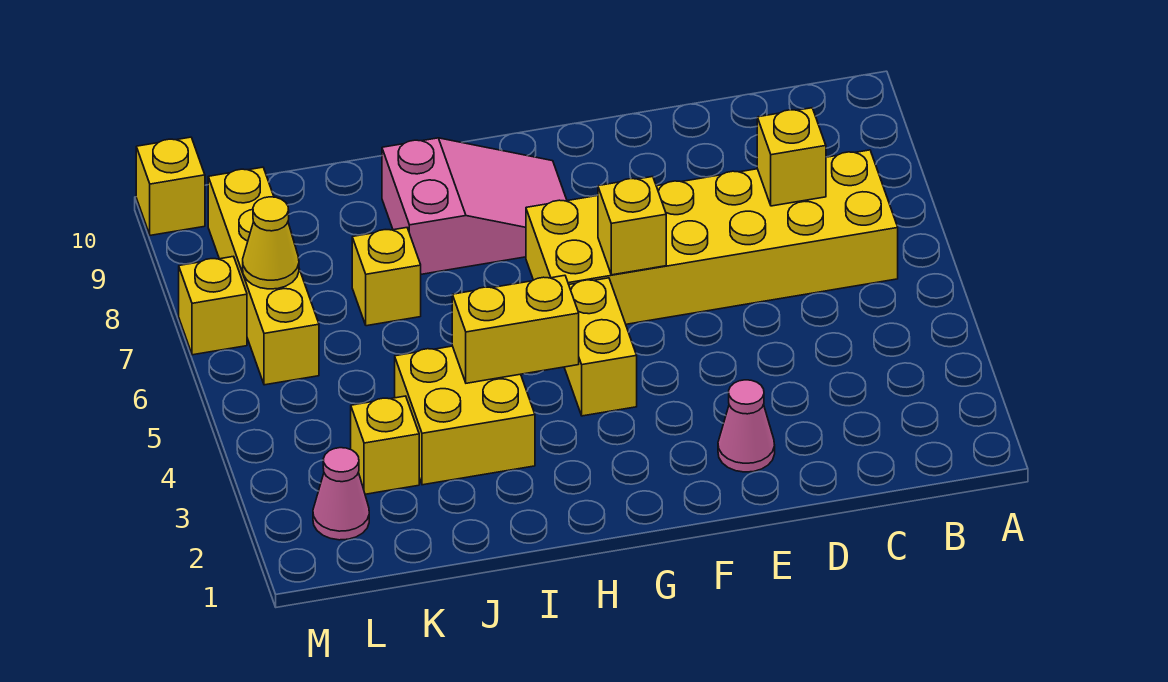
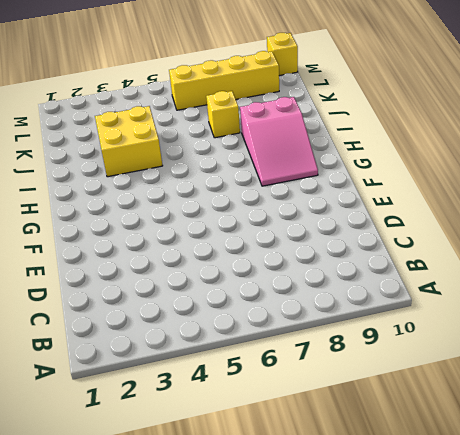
none -> yellow 2x6 brick [526,150,898,324]
none -> pink 1x1 cone [718,380,775,472]
none -> yellow 1x2 brick [564,278,637,416]

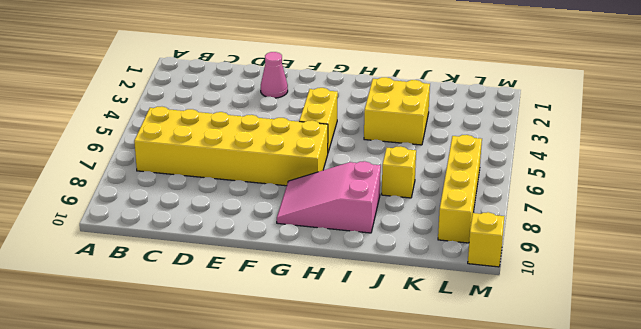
none -> yellow 1x1 brick [351,396,419,494]
none -> pink 1x1 cone [313,448,369,540]
none -> yellow 1x1 brick [179,256,247,355]

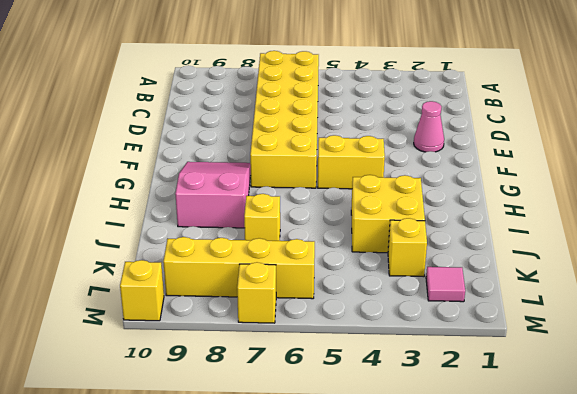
pink 1x1 tile [426,267,465,302] -> pink 1x1 cone [313,448,369,540]
none -> yellow 1x1 brick [757,108,826,206]
none -> yellow 1x1 brick [598,177,666,275]
none -> yellow 1x2 brick [452,275,579,383]

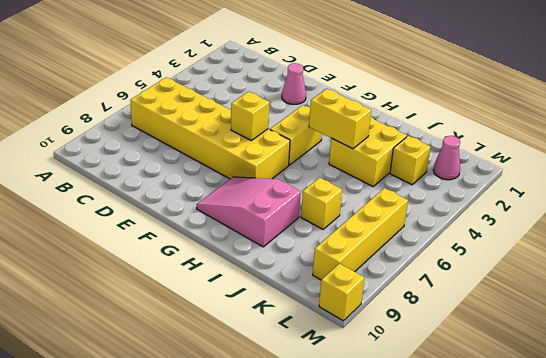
none -> yellow 1x1 brick [179,256,247,355]
none -> yellow 1x1 brick [757,108,826,206]
none -> yellow 1x1 cone [243,197,299,289]

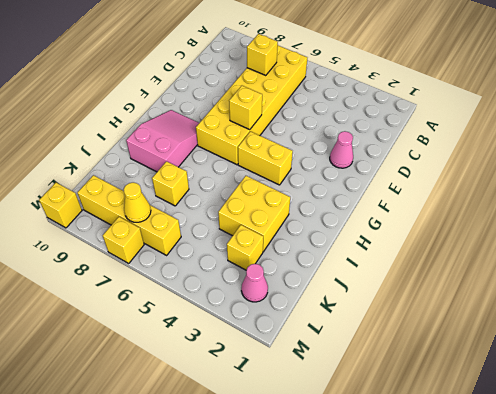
none -> yellow 1x2 brick [452,275,579,383]

